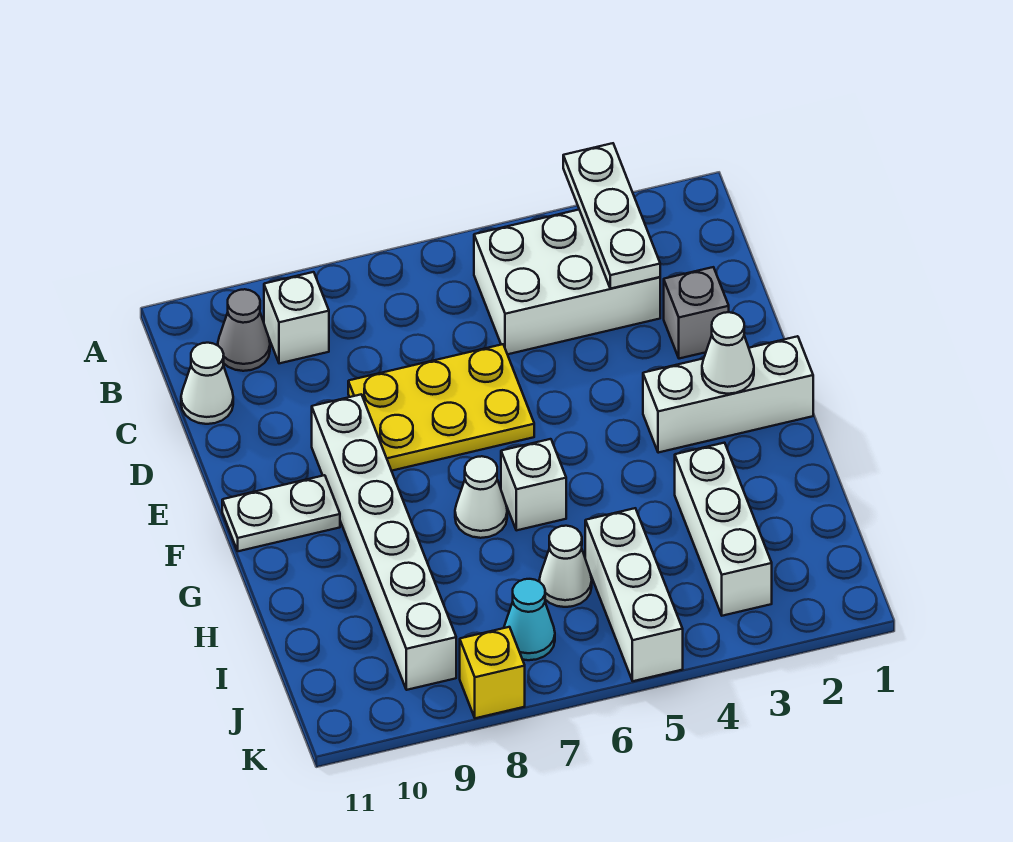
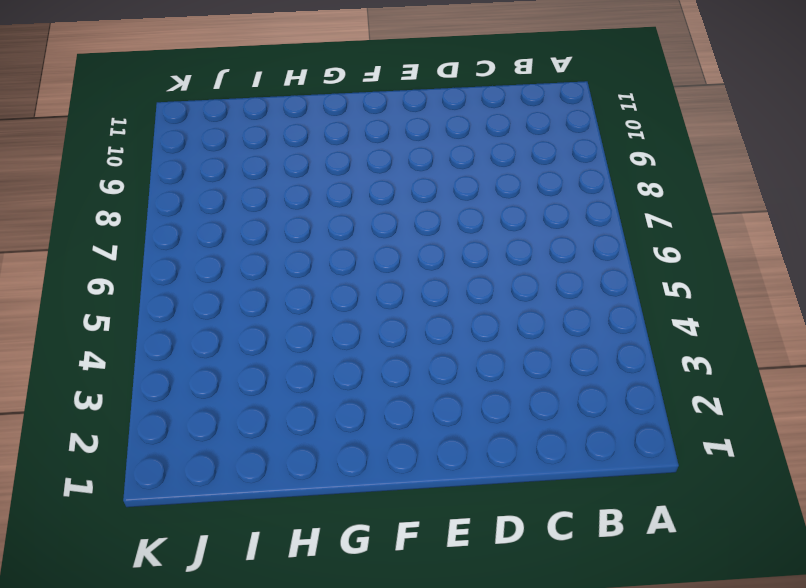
none -> white 2x3 brick [474,210,660,354]
none -> white 1x1 brick [264,272,329,363]
none -> grey 1x1 cone [218,289,270,371]

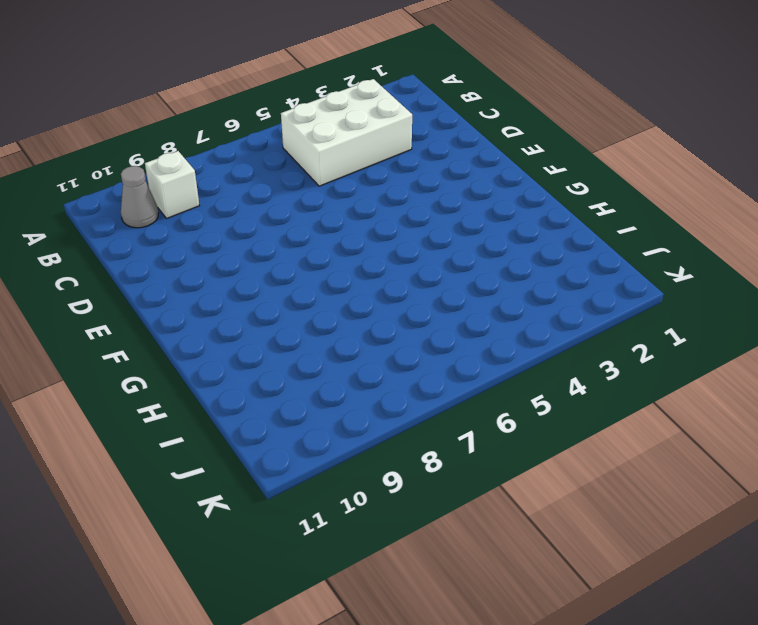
none -> white 1x1 cone [181,343,233,424]
none -> grey 1x1 brick [664,267,729,359]
none -> yellow 2x3 plate [348,344,534,471]

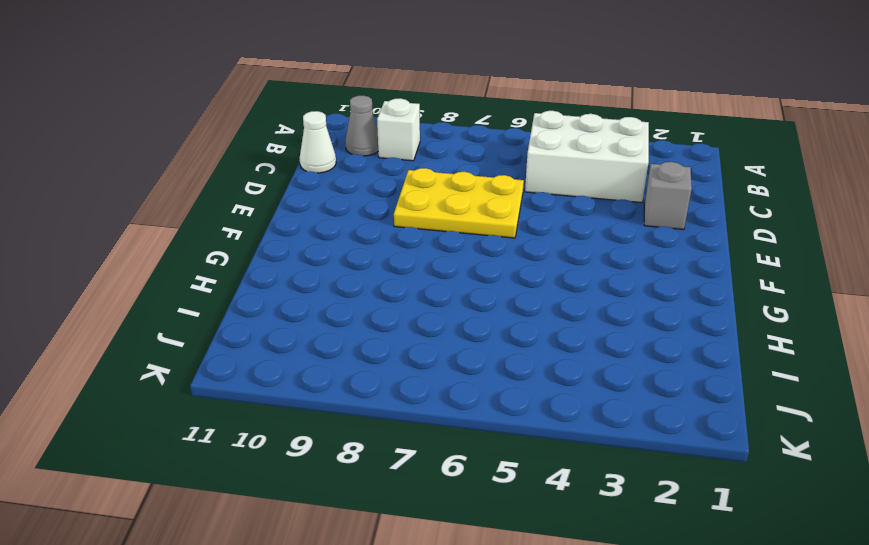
none -> white 1x6 brick [312,394,456,690]
none -> white 1x3 brick [643,336,813,453]
none -> white 1x2 plate [222,475,340,551]

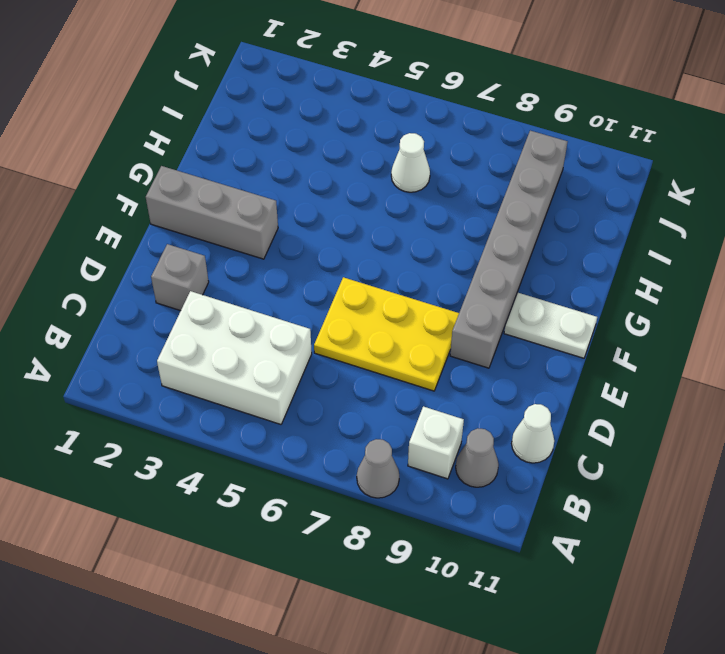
grey 1x1 cone [357,439,399,498] -> none
grey 1x6 brick [450,131,568,368] -> white 1x6 brick [312,394,456,690]
grey 1x3 brick [146,166,278,259] -> white 1x3 brick [643,336,813,453]
none -> white 1x1 brick [501,439,566,530]
none -> white 1x1 cone [455,456,507,538]
none -> white 1x3 brick [675,443,772,616]

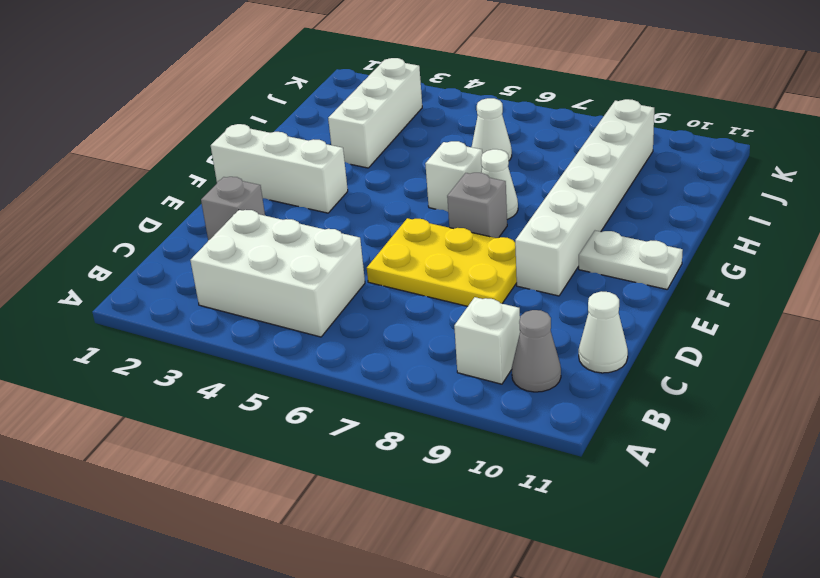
grey 1x1 brick [447,173,507,238] -> none
none -> white 1x3 brick [585,508,683,681]
none -> cyan 1x1 cone [504,579,555,660]
none -> yellow 1x1 brick [460,627,525,718]

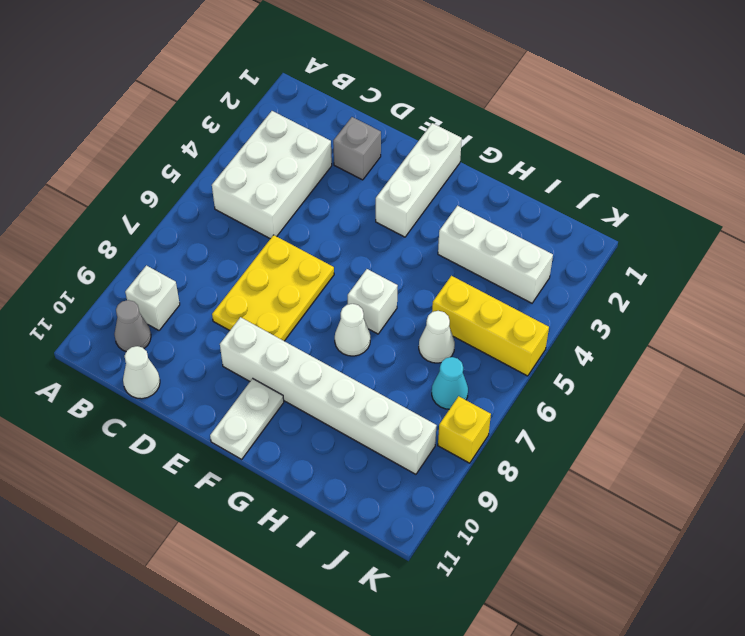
yellow 1x3 brick [432,276,549,376] -> white 1x3 brick [585,508,683,681]
none -> white 1x3 plate [563,143,660,289]
none -> white 1x1 cone [702,312,754,394]

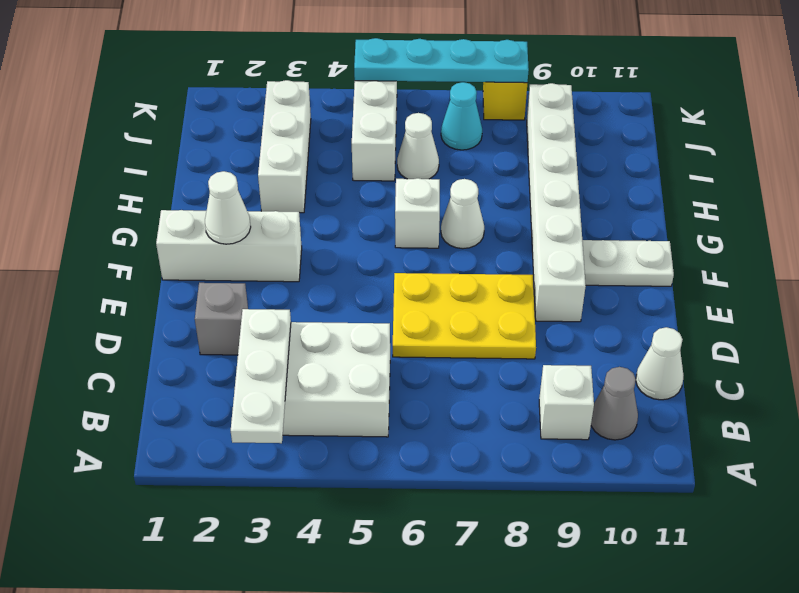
cyan 1x4 plate [354,38,529,83] -> none

